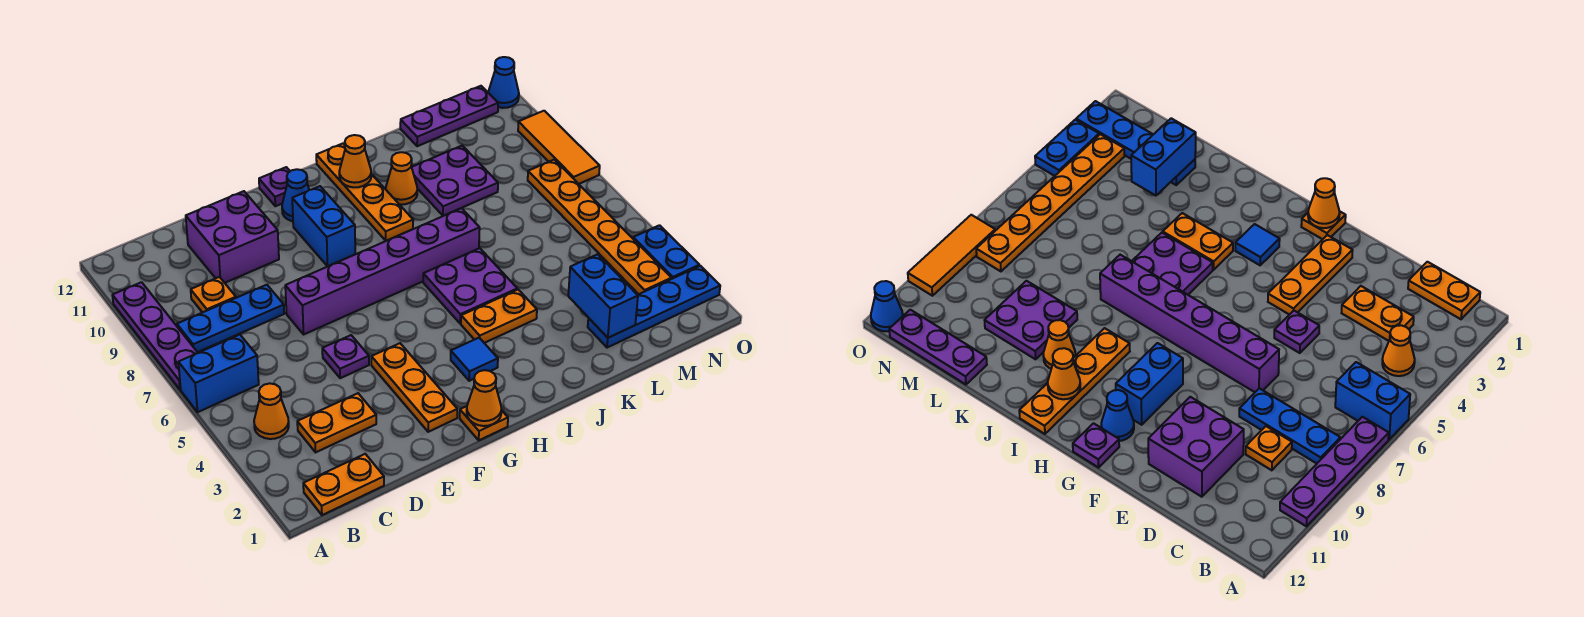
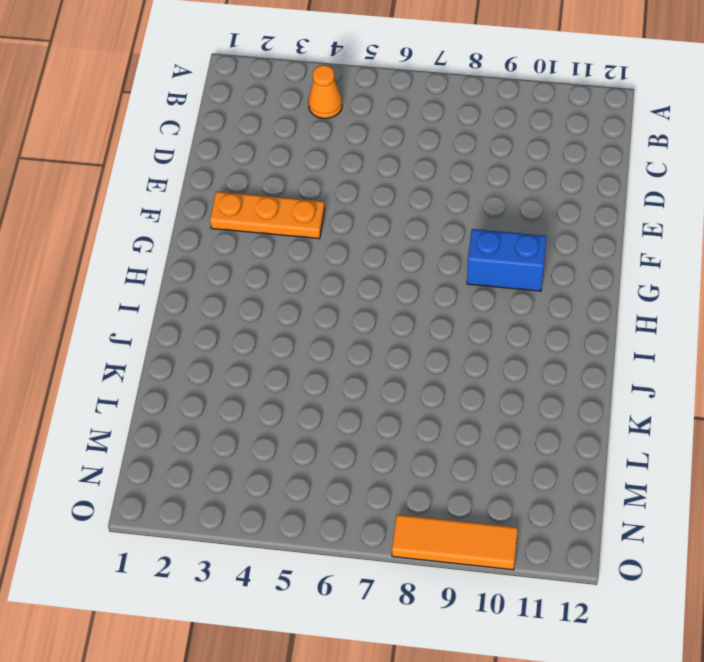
none -> blue 1x2 brick [178,335,259,412]
none -> purple 1x4 plate [112,282,198,390]
none -> orange 1x2 plate [303,454,384,515]
none -> blue 1x3 plate [177,285,284,352]

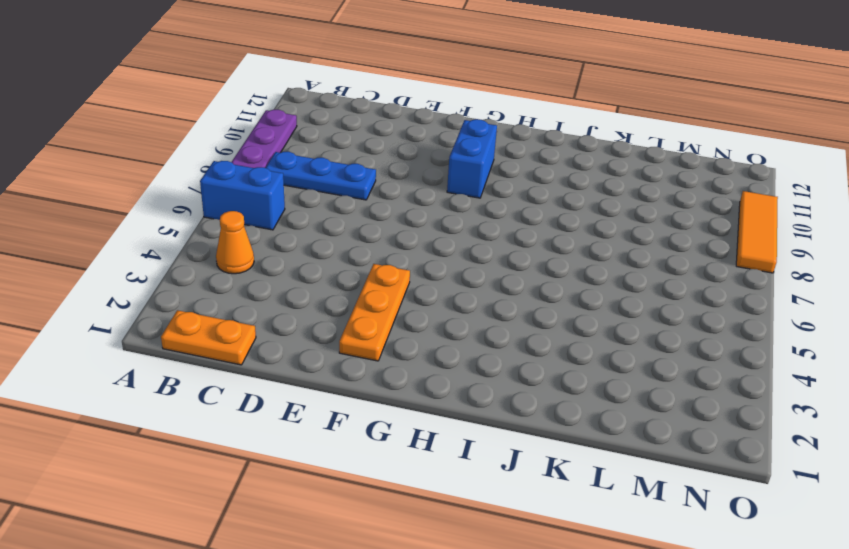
none -> orange 1x2 plate [297,393,376,452]
none -> orange 1x1 plate [191,277,236,313]
none -> purple 2x2 brick [186,191,279,283]
none -> purple 1x1 plate [322,335,369,378]

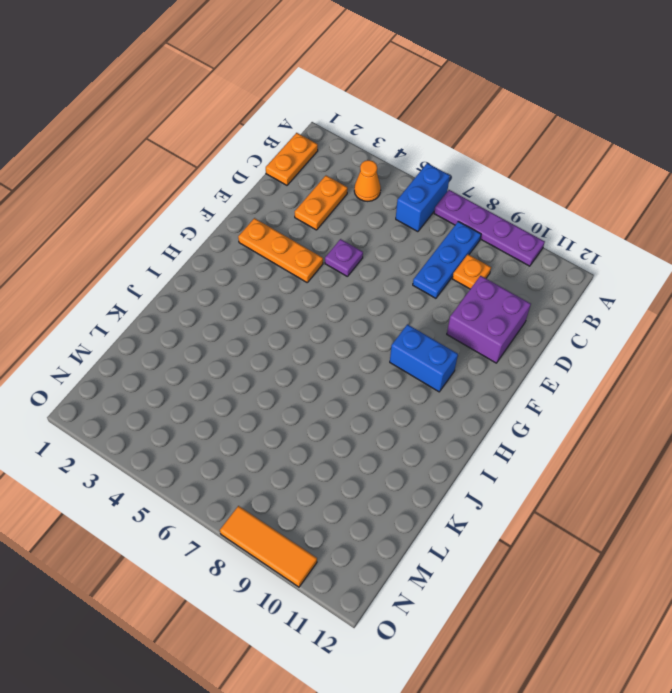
none -> purple 1x6 brick [285,208,480,334]
none -> orange 1x1 plate [460,406,508,440]
none -> blue 1x1 cone [282,169,309,221]
none -> purple 1x1 plate [259,167,290,206]

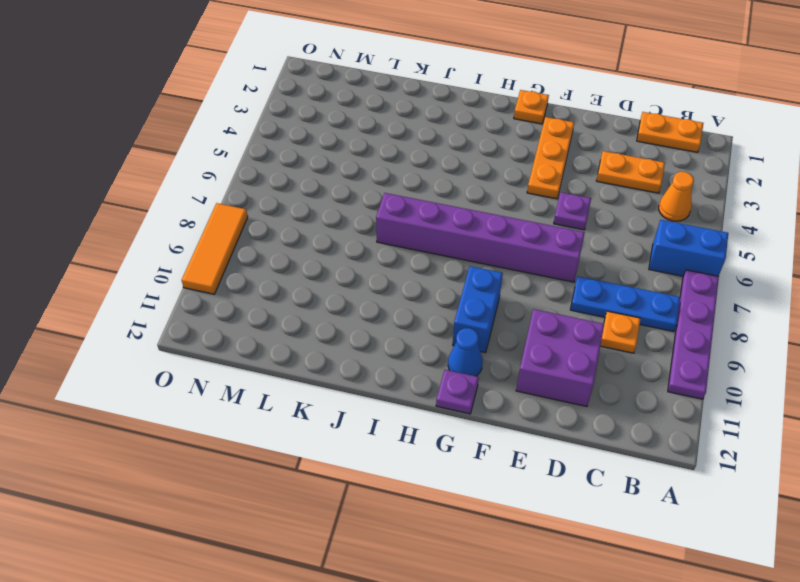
none -> blue 1x1 tile [451,338,498,381]
none -> orange 1x2 plate [461,290,537,343]
none -> purple 2x2 plate [423,248,517,324]
none -> orange 1x4 plate [316,143,413,241]

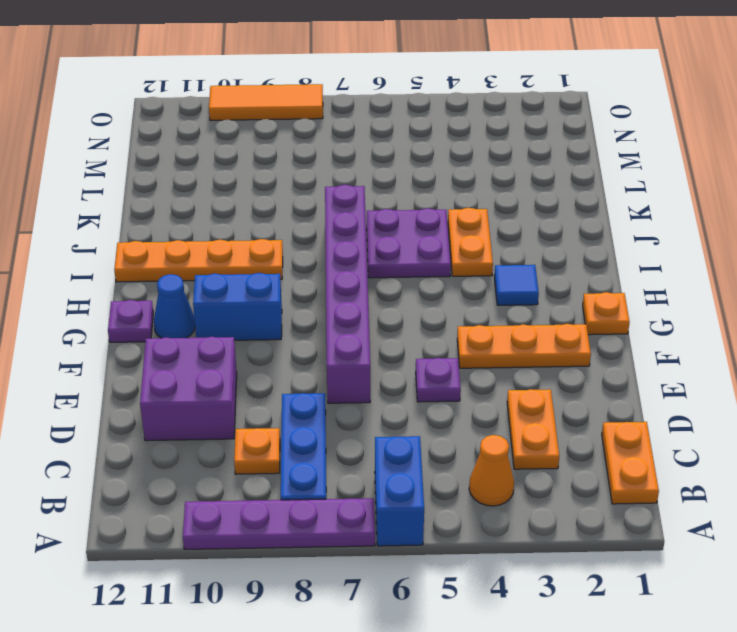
none -> orange 1x1 cone [386,152,417,205]
none -> purple 2x2 plate [412,146,498,216]
none -> blue 1x4 plate [588,266,720,348]
none -> purple 1x3 plate [400,86,498,146]

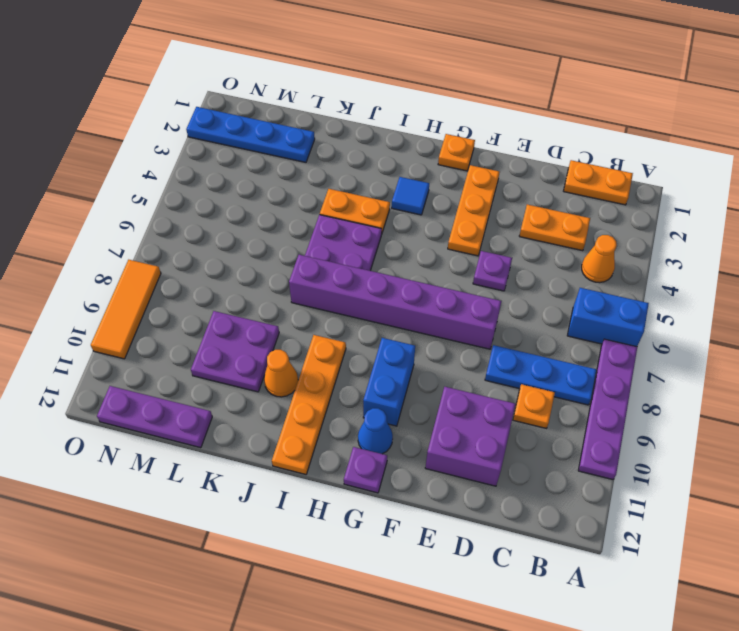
none -> orange 1x6 plate [528,160,671,294]
none -> blue 1x2 plate [633,225,699,279]
none -> blue 1x1 cone [488,57,519,108]
none -> orange 1x1 cone [467,370,501,426]

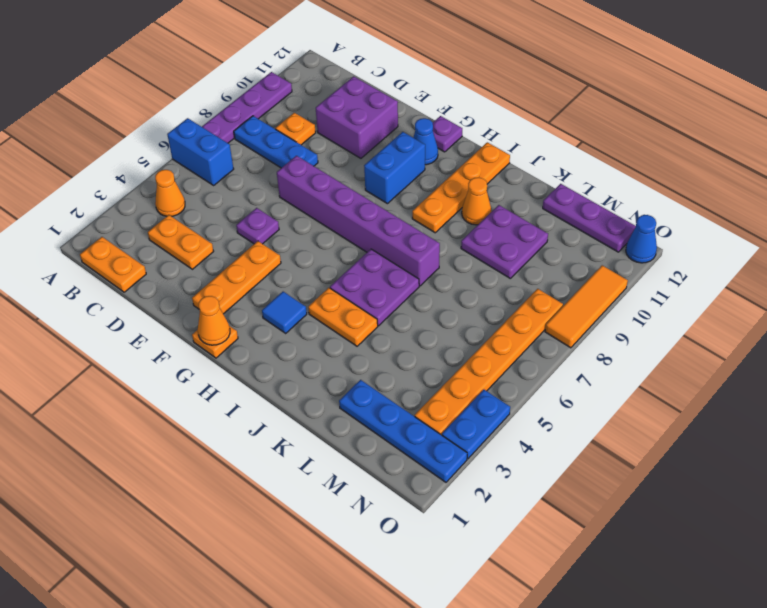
none -> orange 1x1 cone [339,135,371,187]
none -> blue 1x2 brick [568,254,638,338]

